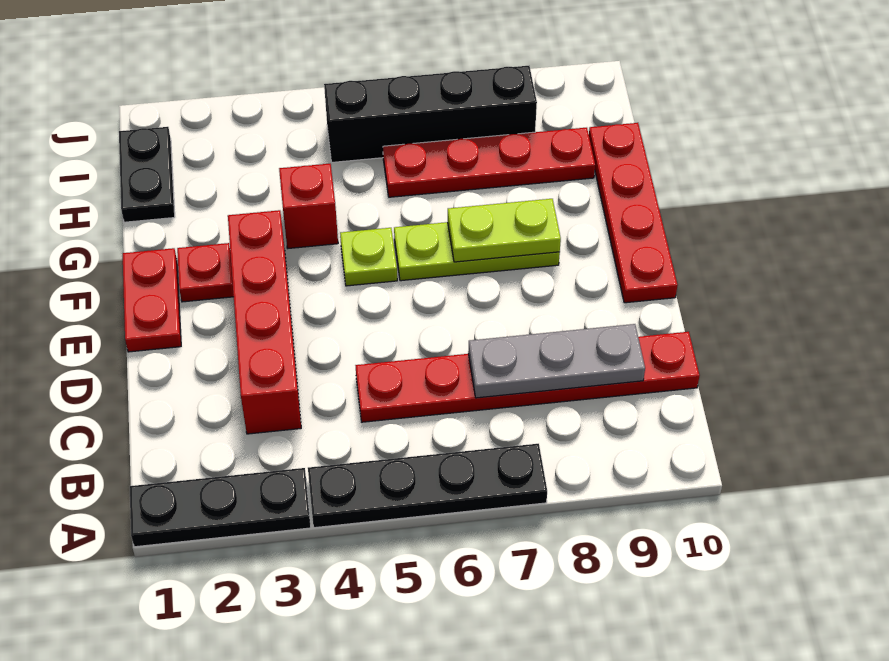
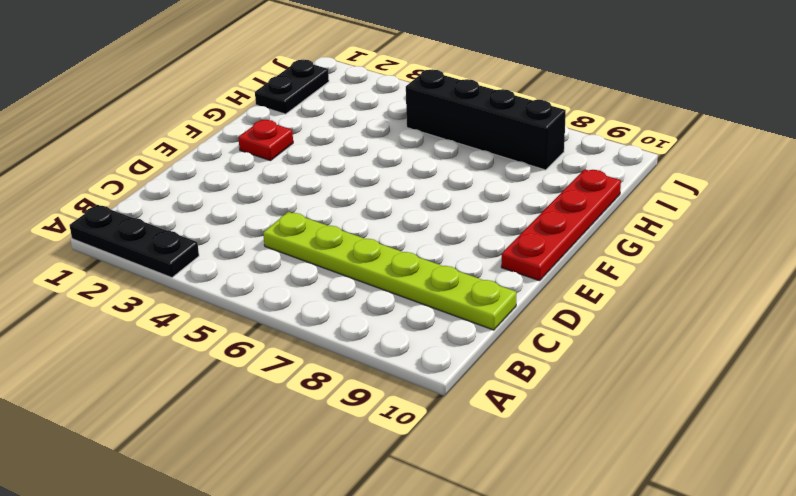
lime 1x6 plate [263,212,516,330] -> red 1x6 plate [355,332,700,422]
none -> black 1x4 plate [308,444,547,528]
none -> red 1x4 brick [228,210,301,434]
none -> red 1x2 plate [123,248,181,352]

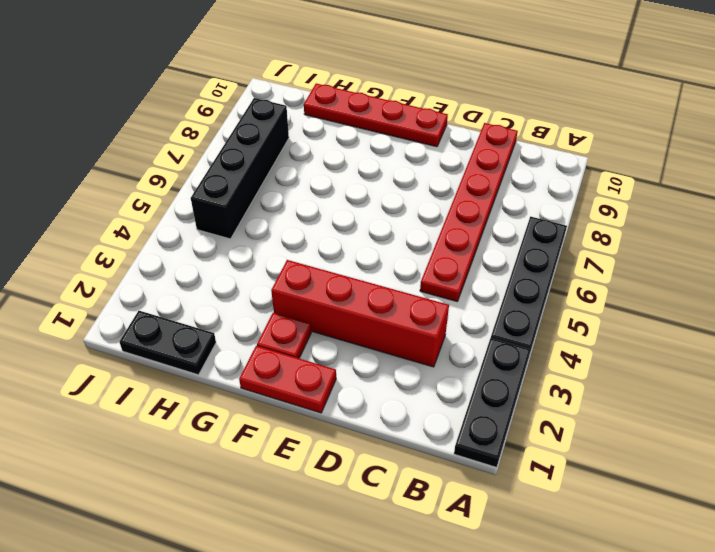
none -> lime 1x1 plate [340,228,397,286]
none -> lime 1x3 plate [394,222,560,281]
none -> red 1x1 brick [279,164,338,248]

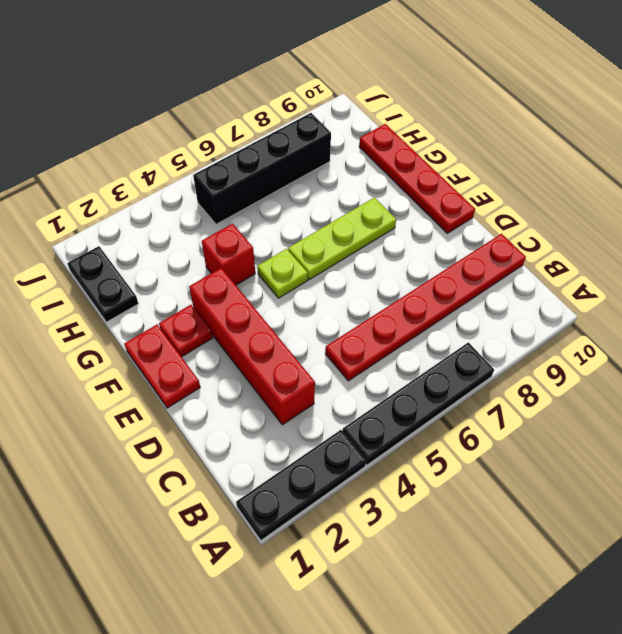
none -> red 1x4 plate [383,128,595,197]
none -> grey 1x3 plate [468,324,645,398]
none -> lime 1x2 plate [448,199,561,262]

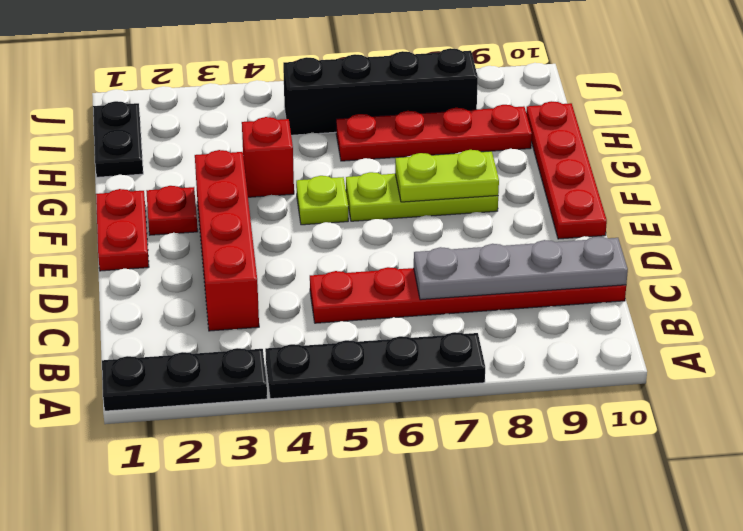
grey 1x4 plate [414,236,628,300] -> grey 1x3 plate [468,324,645,398]

